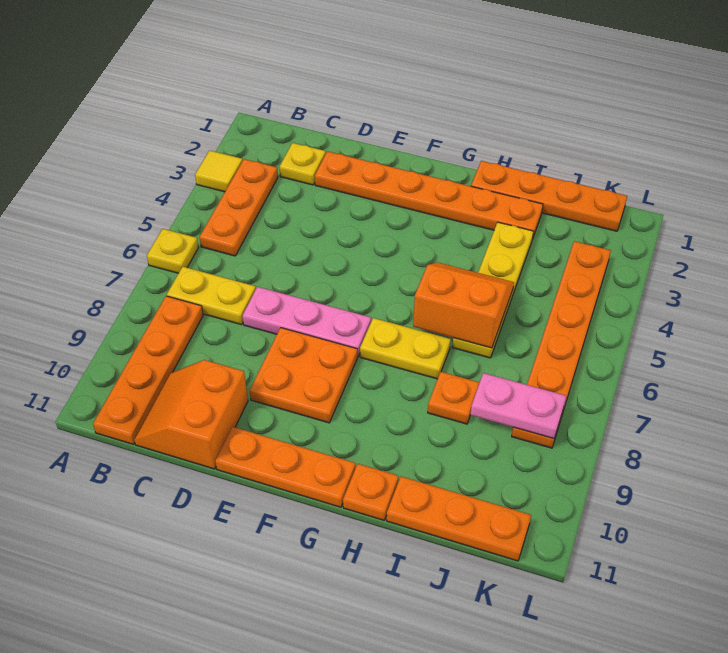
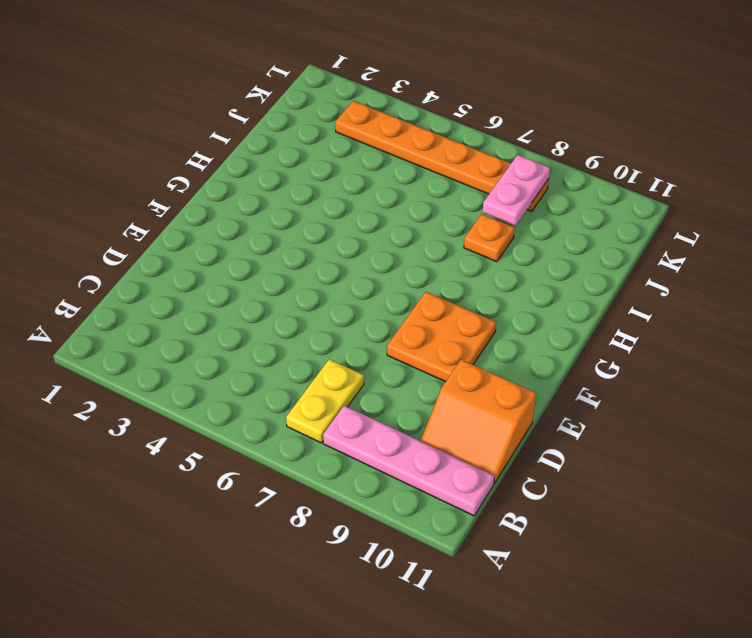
pink 1x4 plate [323,406,495,516] -> orange 1x4 plate [93,296,203,444]
none -> yellow 1x1 tile [195,151,242,192]
none -> yellow 1x1 plate [147,229,198,273]
none -> orange 1x3 plate [200,159,278,256]

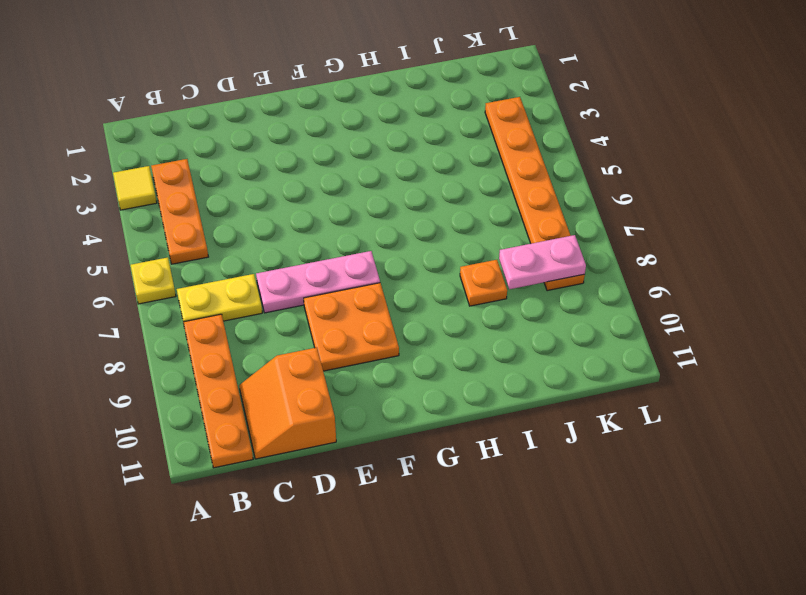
none -> yellow 1x1 plate [280,143,326,185]
none -> orange 1x6 plate [315,151,543,239]
none -> orange 1x3 plate [215,427,355,507]

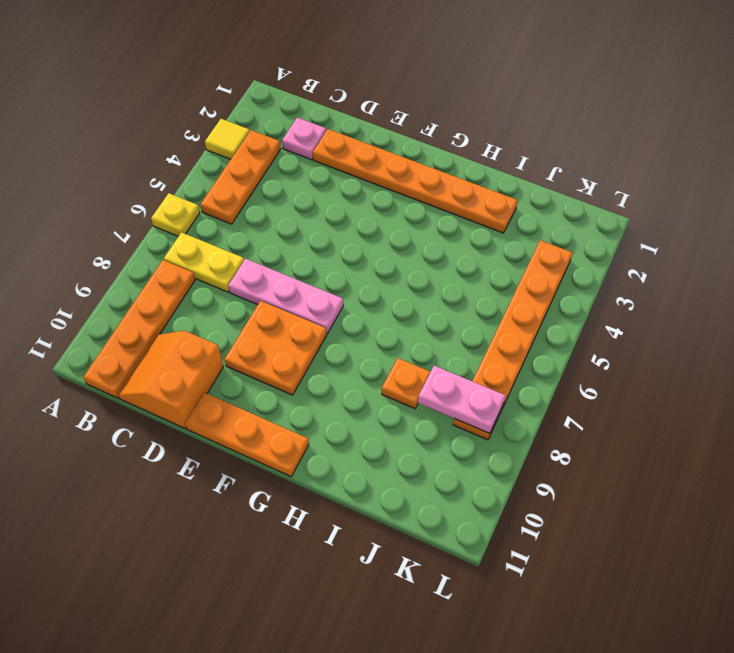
pink 1x1 plate [282,117,326,160] -> yellow 1x1 plate [280,143,326,185]
none -> yellow 1x2 plate [360,318,451,379]
none -> orange 1x4 plate [471,161,627,231]
none -> orange 1x1 plate [343,464,398,520]

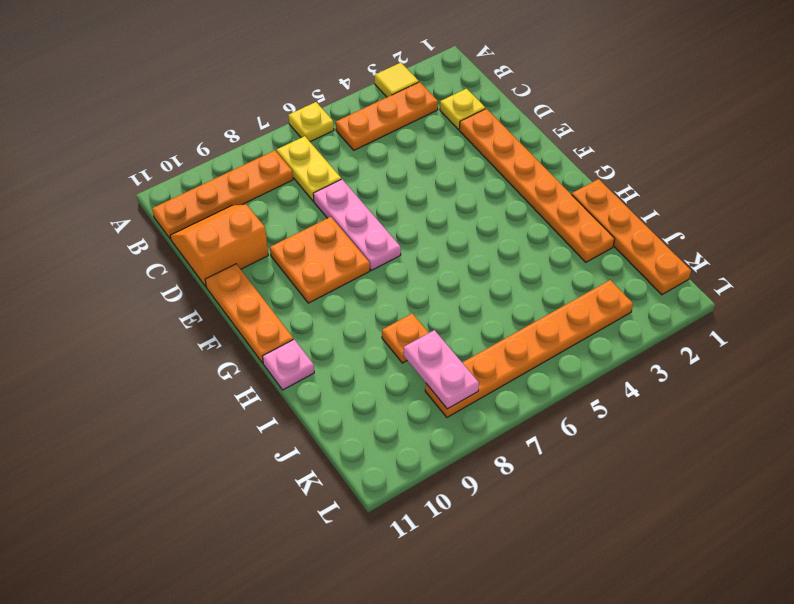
pink 1x1 plate [263,339,314,390] -> orange 1x1 plate [343,464,398,520]
none -> yellow 1x2 plate [360,318,451,379]
none -> yellow 1x4 plate [452,222,534,358]
none -> orange 1x3 plate [387,477,531,561]

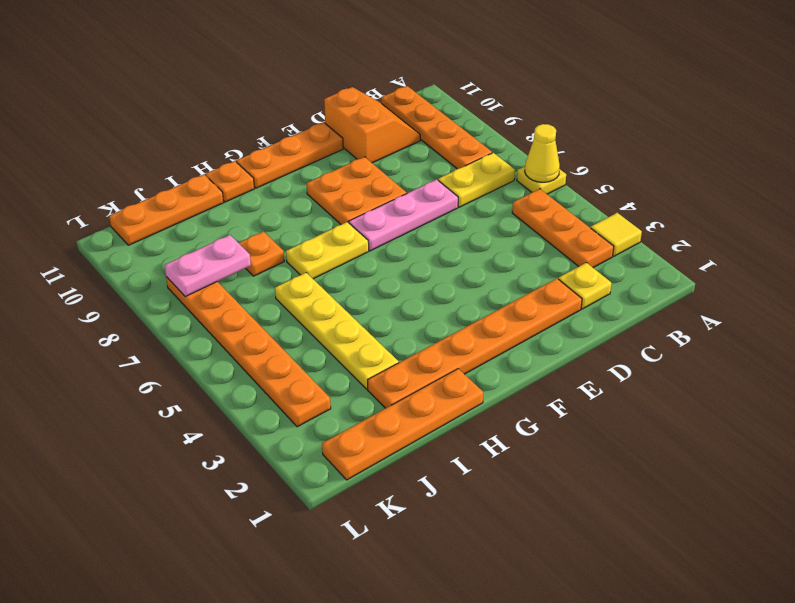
yellow 1x1 cone [525,124,560,182] -> none
none -> orange 2x2 slope [413,262,514,348]

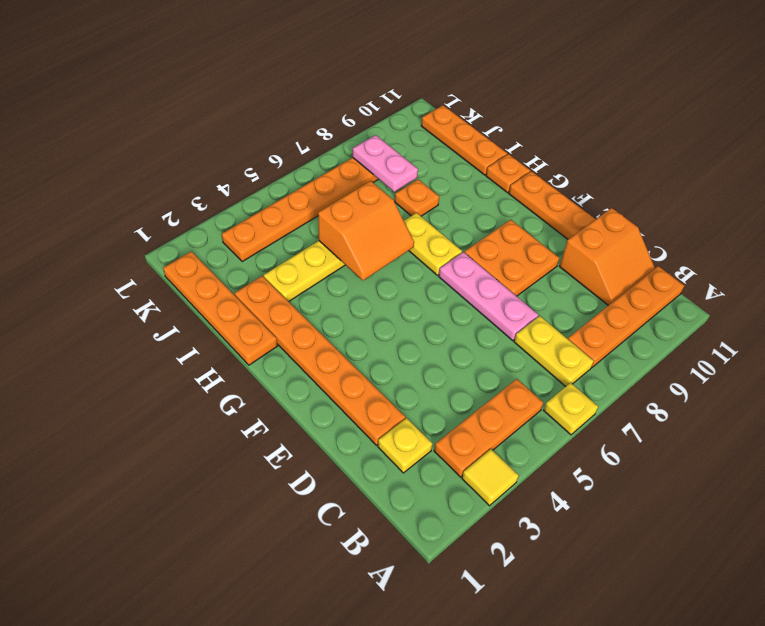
orange 2x2 slope [318,181,414,280] -> orange 2x2 slope turned to [413,262,514,348]

